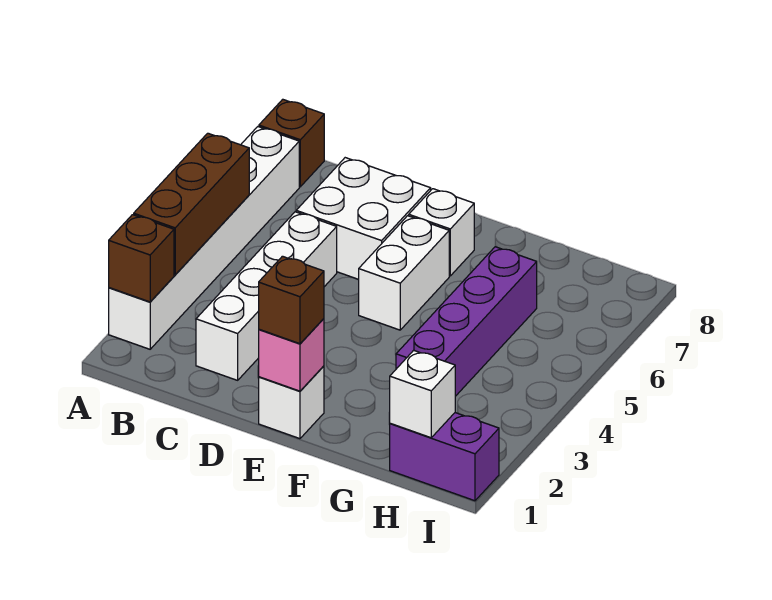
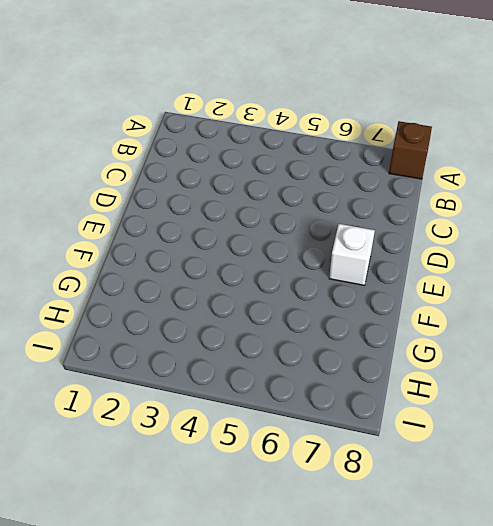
none -> white 1x6 brick [109,127,299,349]
none -> white 1x4 brick [196,212,337,380]
none -> white 2x2 brick [296,158,431,279]

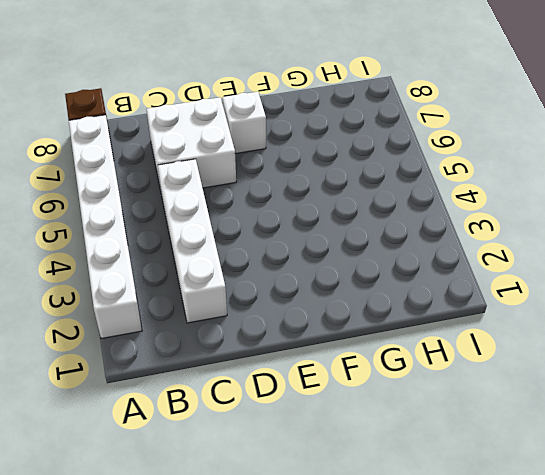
none -> white 1x1 brick [259,366,324,439]
none -> white 1x2 brick [359,216,449,330]
none -> purple 1x4 brick [396,247,537,396]

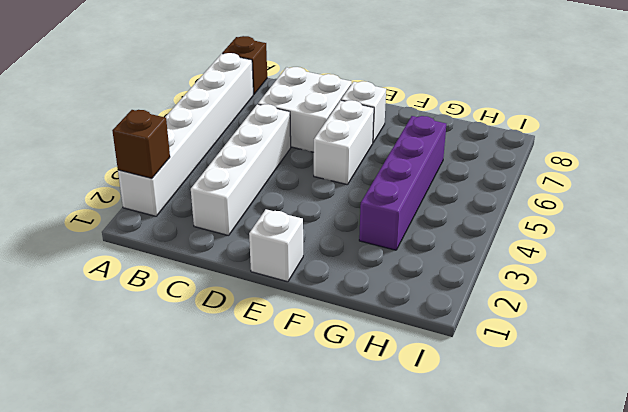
none -> purple 1x2 brick [390,413,499,501]
none -> brown 1x3 brick [134,133,249,275]
none -> pink 1x1 brick [259,319,324,391]

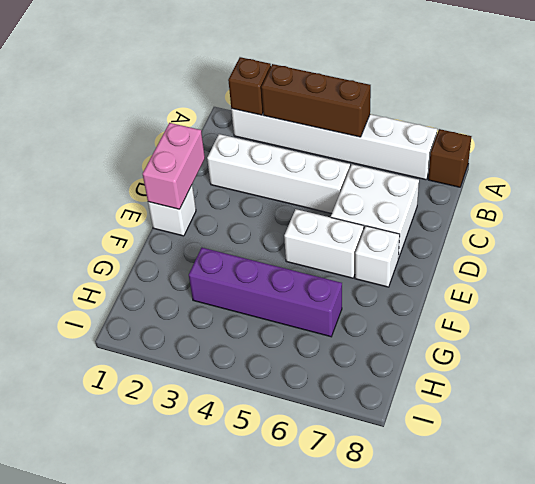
pink 1x2 brick [143,123,205,209] -> pink 1x1 brick [259,319,324,391]
none -> purple 1x2 brick [390,413,499,501]
none -> white 1x1 brick [390,350,455,438]
none -> brown 1x1 brick [259,256,324,344]

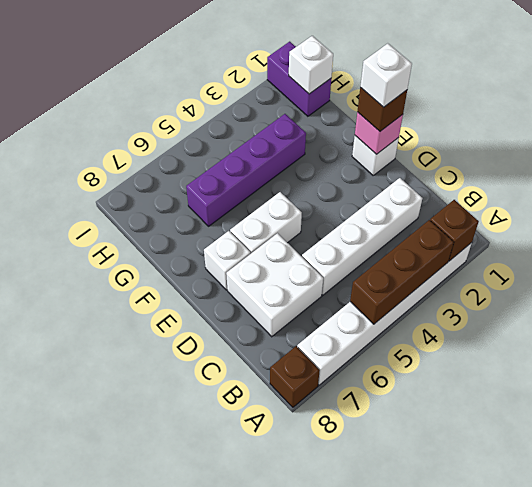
white 1x1 brick [360,43,412,107] -> none

